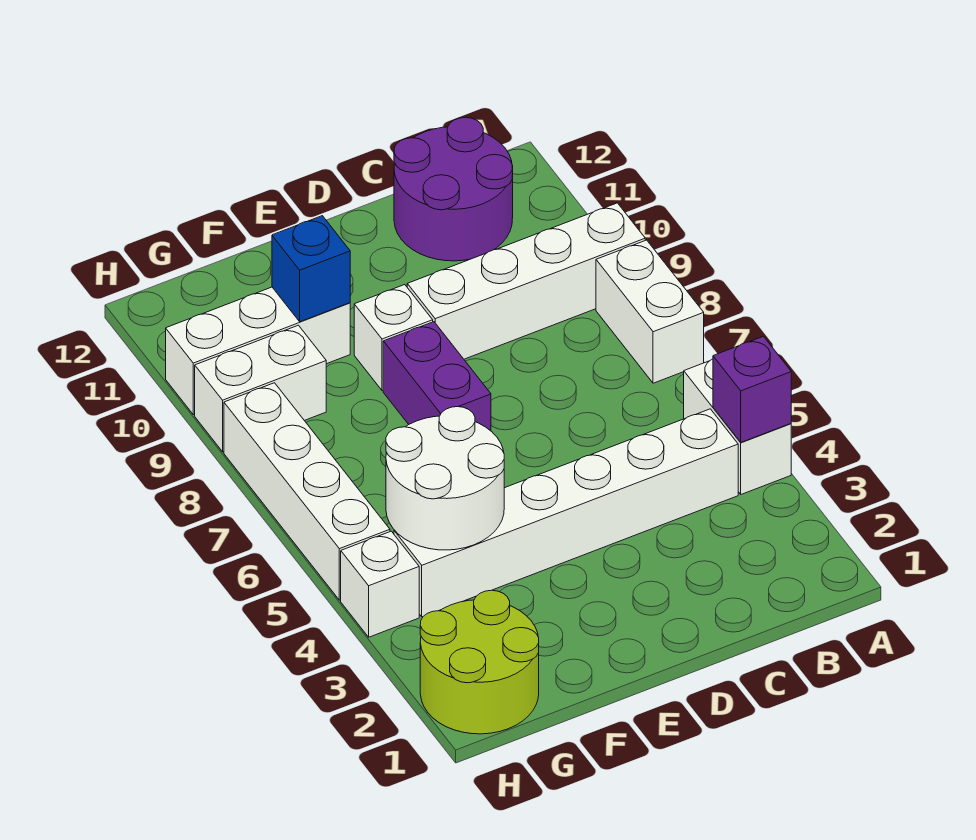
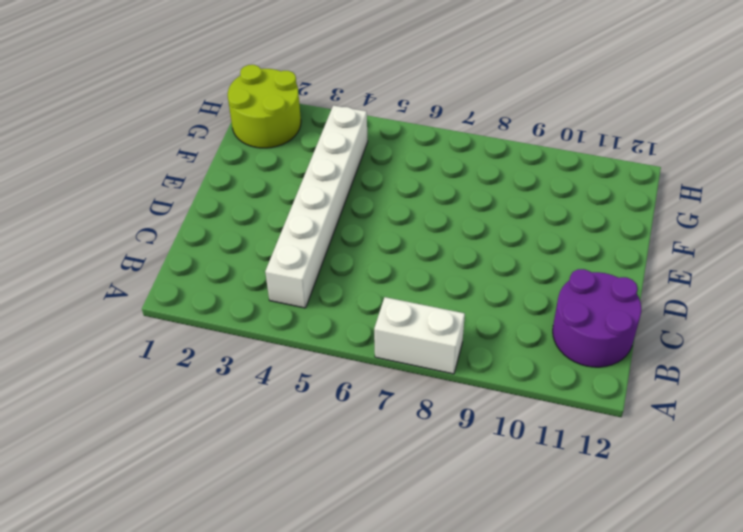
none -> white 1x2 brick [684,359,791,494]
none -> white 1x4 brick [407,203,645,359]
none -> purple 1x2 brick [383,322,491,431]

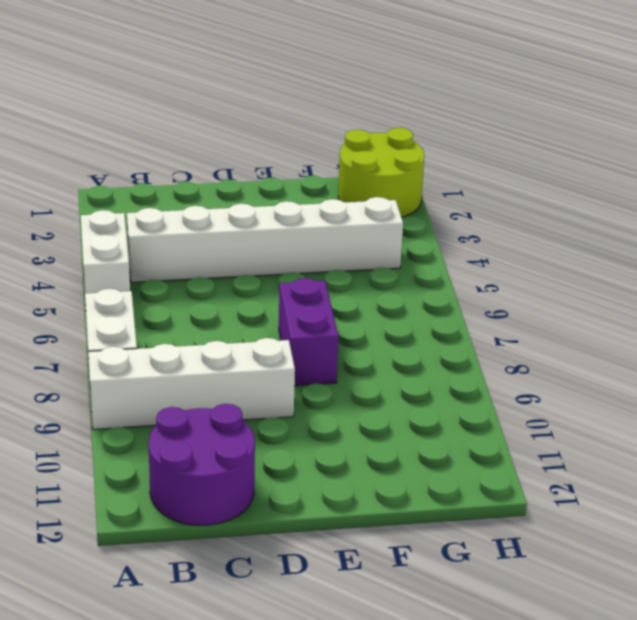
none -> white 1x1 brick [354,285,433,391]
none -> white 1x3 brick [166,287,350,415]
none -> white 1x2 brick [195,325,326,452]

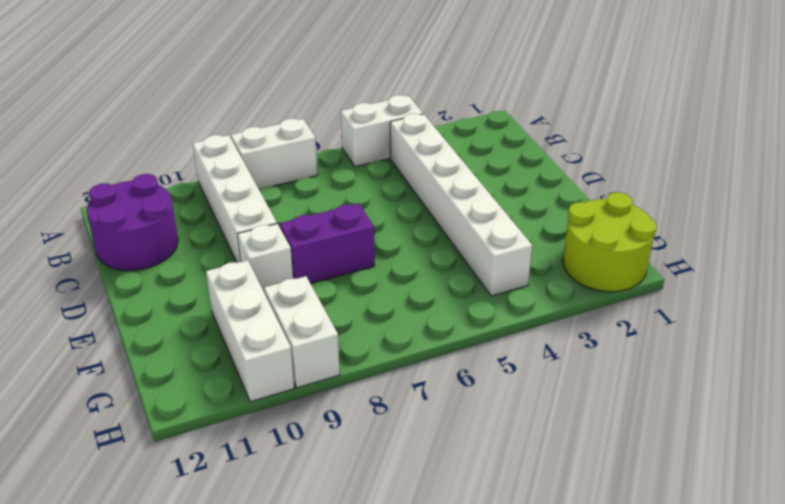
none -> white 1x1 brick [341,531,419,637]
none -> white 1x4 brick [224,383,390,600]
none -> purple 1x1 brick [713,336,791,442]

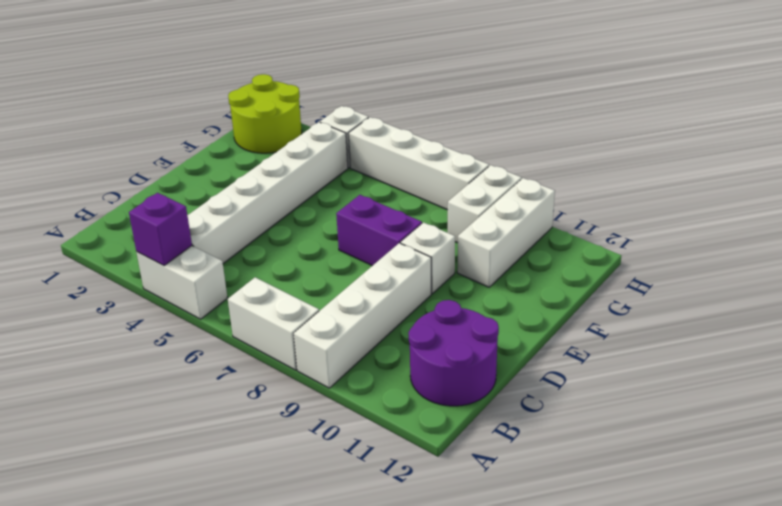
none -> white 2x2 round brick [386,407,504,550]
none -> blue 1x1 brick [272,216,350,322]

